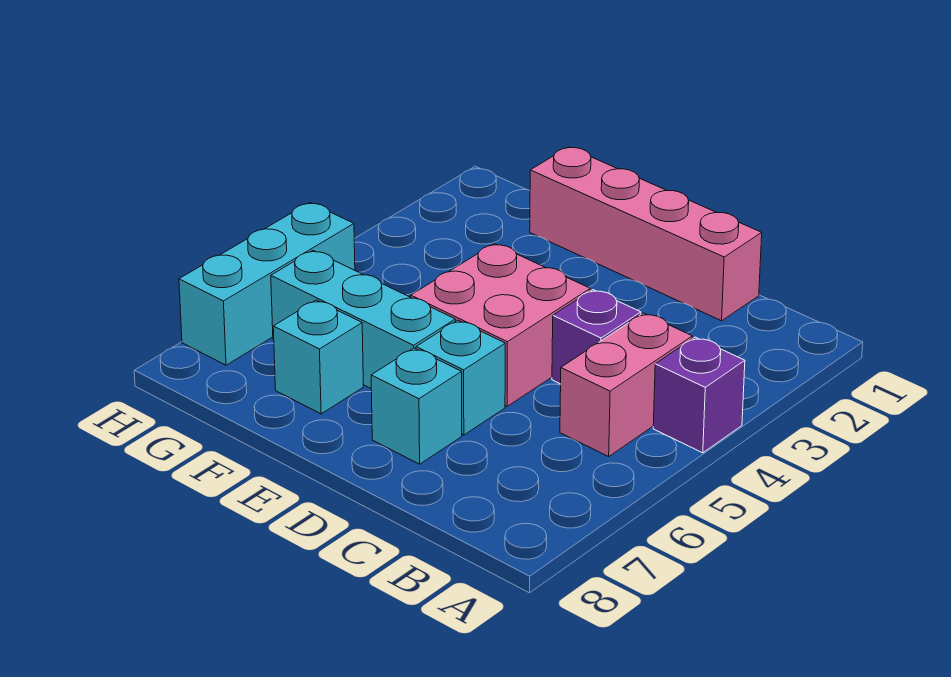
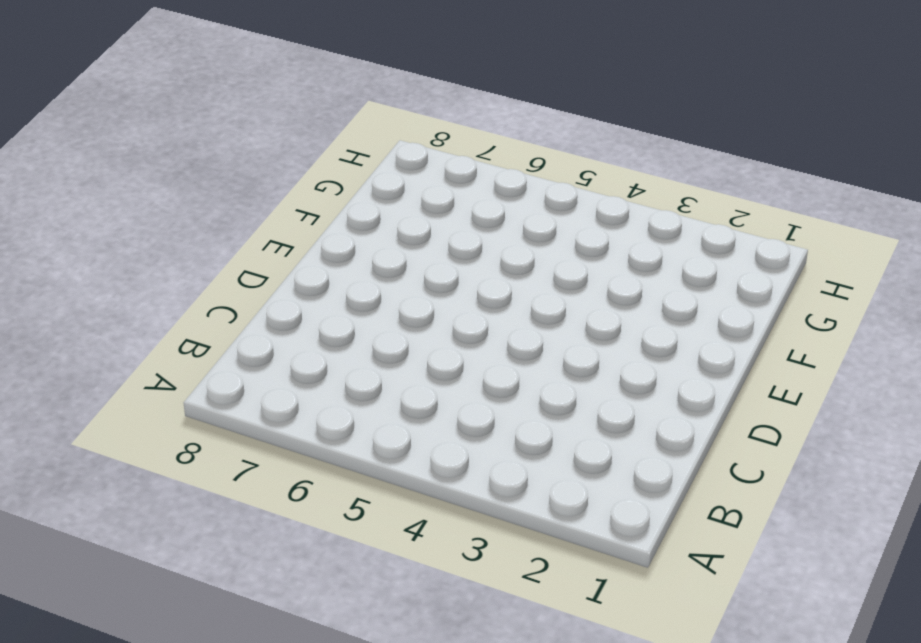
none -> purple 1x1 brick [653,337,745,453]
none -> pink 1x2 brick [560,313,692,457]

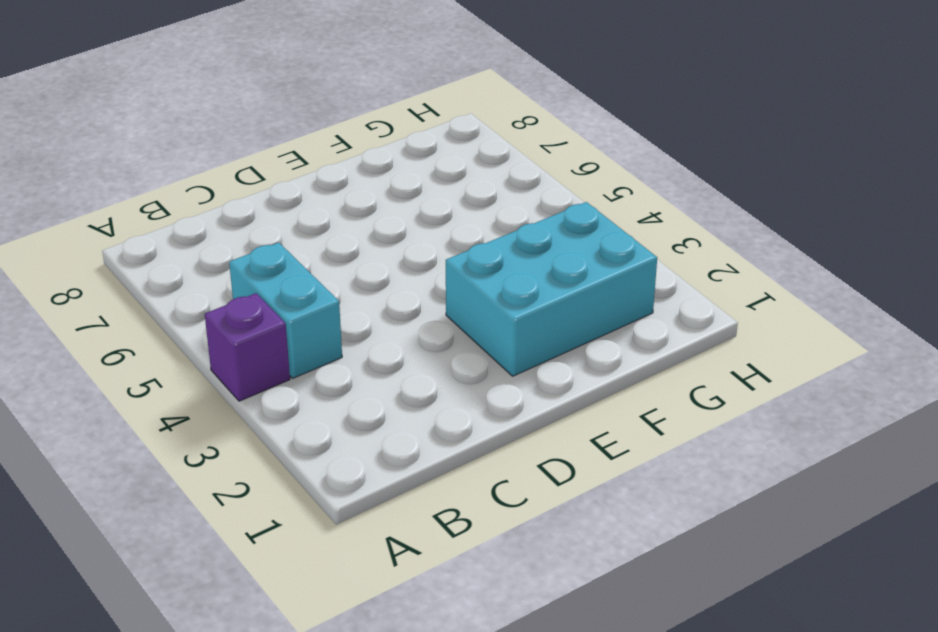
cyan 1x2 brick [229,242,342,378] -> pink 1x2 brick [560,313,692,457]
cyan 2x3 brick [446,202,657,376] -> none
none -> pink 1x4 brick [530,147,762,321]
none -> purple 1x1 brick [552,290,641,384]

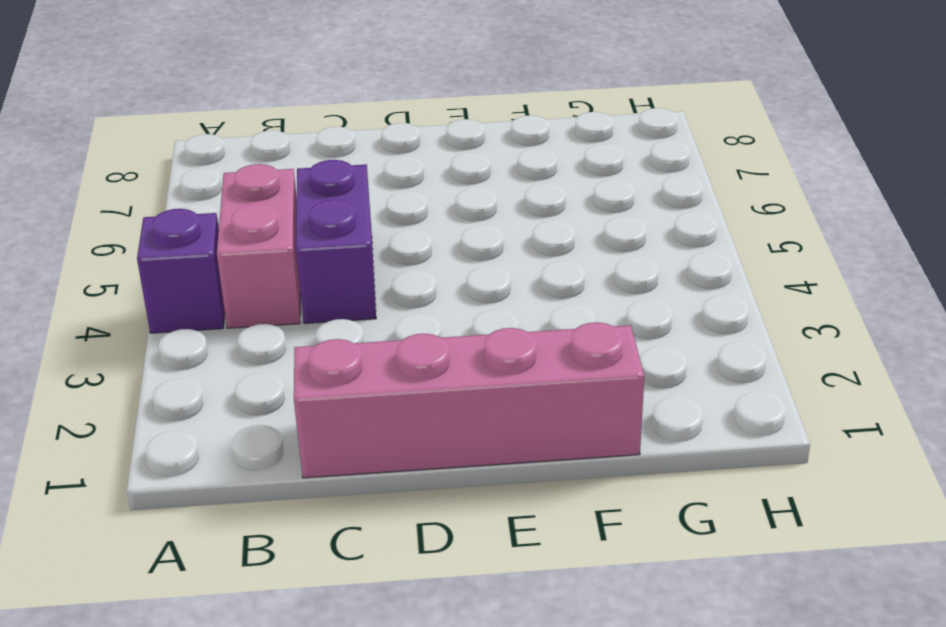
purple 1x2 brick [296,160,376,323] -> purple 1x1 brick [552,290,641,384]
none -> pink 2x2 brick [411,244,590,406]
none -> cyan 1x1 brick [416,320,505,435]

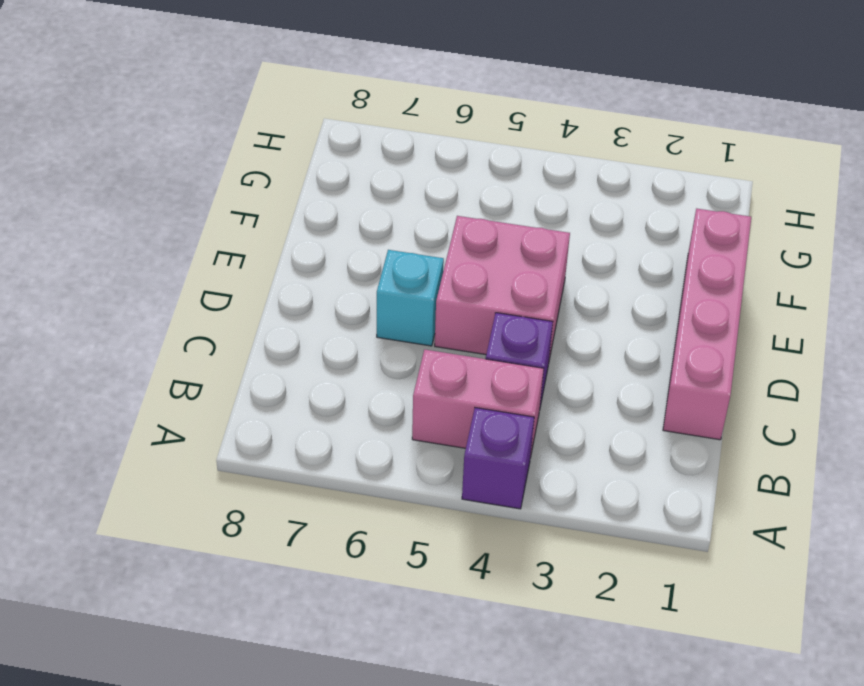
none -> cyan 1x1 brick [371,348,462,464]
none -> cyan 1x3 brick [271,251,455,388]

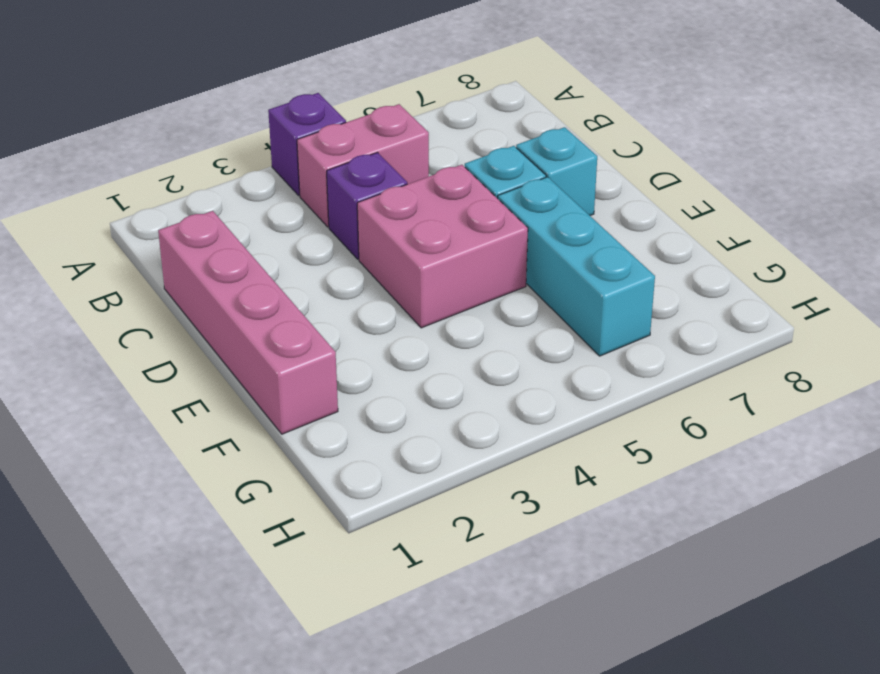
none -> cyan 1x1 brick [273,300,363,414]
none -> cyan 1x3 brick [179,203,355,365]

